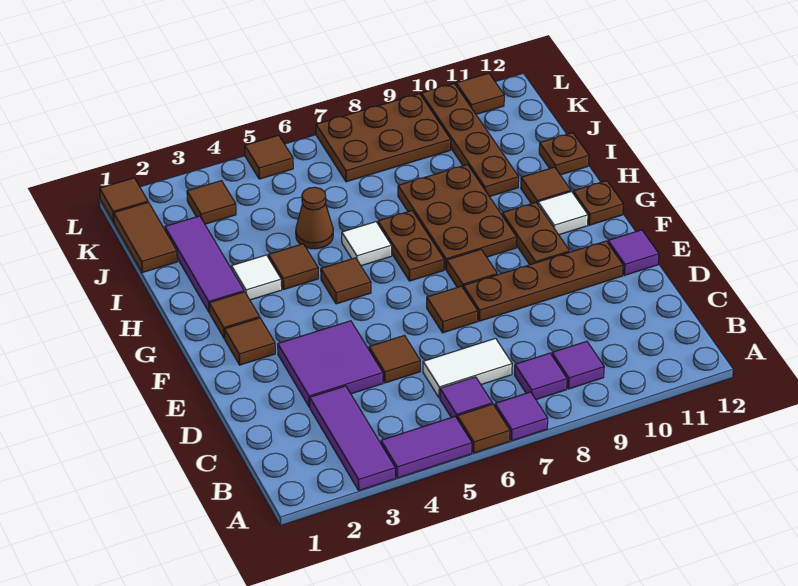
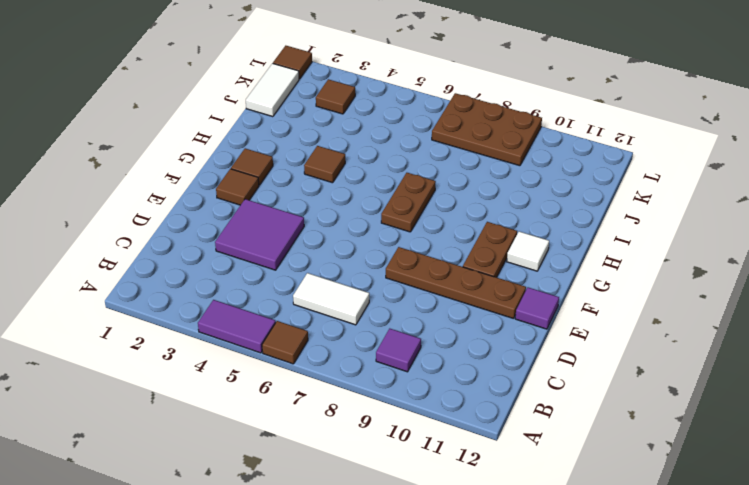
white 1x2 tile [246,63,299,117] -> brown 1x2 tile [114,202,177,273]
none -> purple 1x3 tile [310,386,395,490]
none -> purple 1x1 tile [495,392,548,441]
none -> purple 1x1 tile [440,377,492,418]
none -> purple 1x1 tile [515,353,567,400]

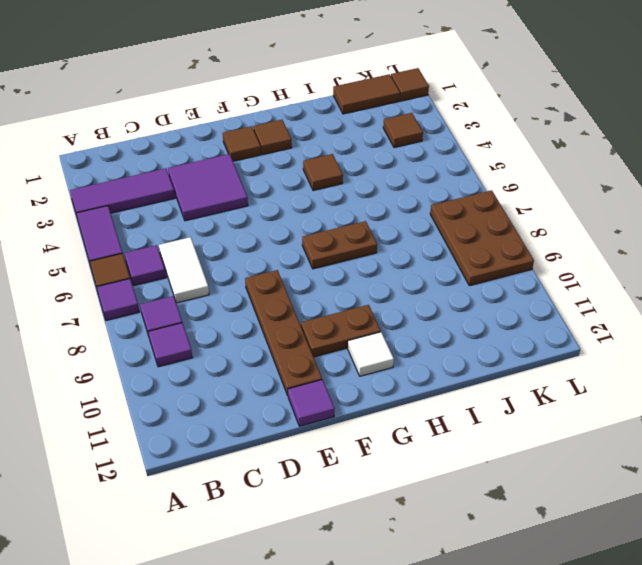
none -> brown 1x1 tile [369,335,420,383]
none -> brown 1x1 tile [427,286,478,333]
none -> brown 1x1 tile [447,250,497,287]
none -> brown 1x1 tile [321,258,371,304]

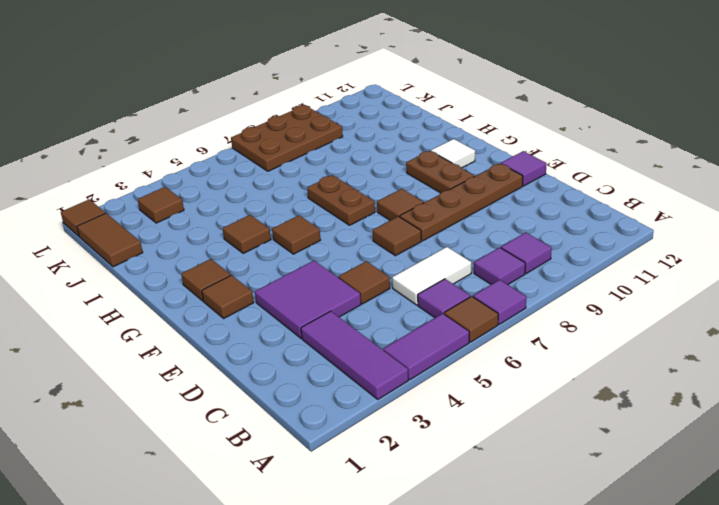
none -> brown 2x3 plate [398,165,517,270]
none -> brown 1x1 plate [573,181,623,225]
none -> purple 1x3 tile [165,216,244,312]
none -> white 1x1 tile [231,255,282,300]

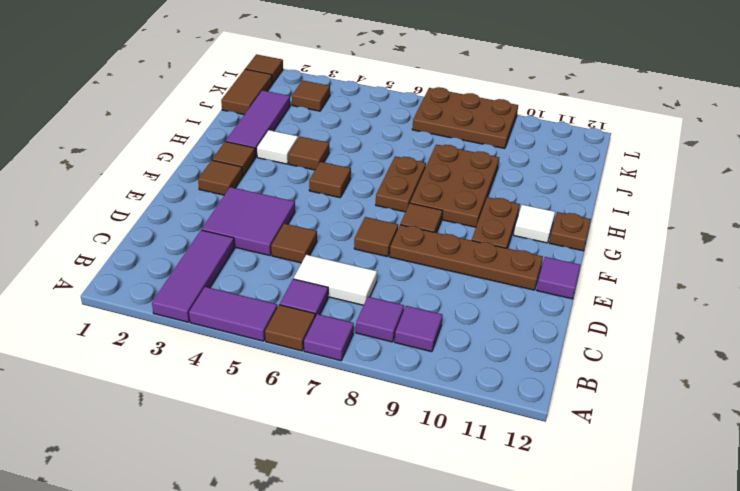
none -> white 1x1 tile [342,222,392,266]
none -> brown 1x1 tile [521,167,571,204]
none -> brown 1x1 cone [296,187,333,249]
none -> brown 1x4 plate [421,84,519,197]

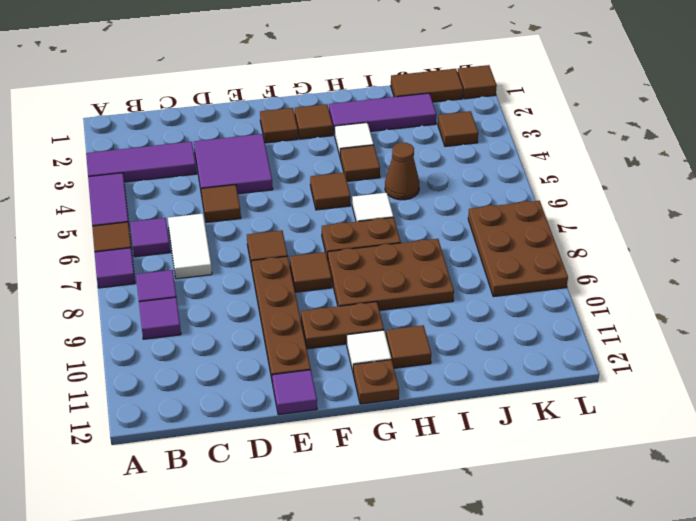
none -> brown 1x4 plate [421,84,519,197]
none -> brown 1x1 plate [539,133,589,175]
none -> brown 1x1 tile [245,135,293,179]
none -> brown 1x1 tile [456,73,504,114]

